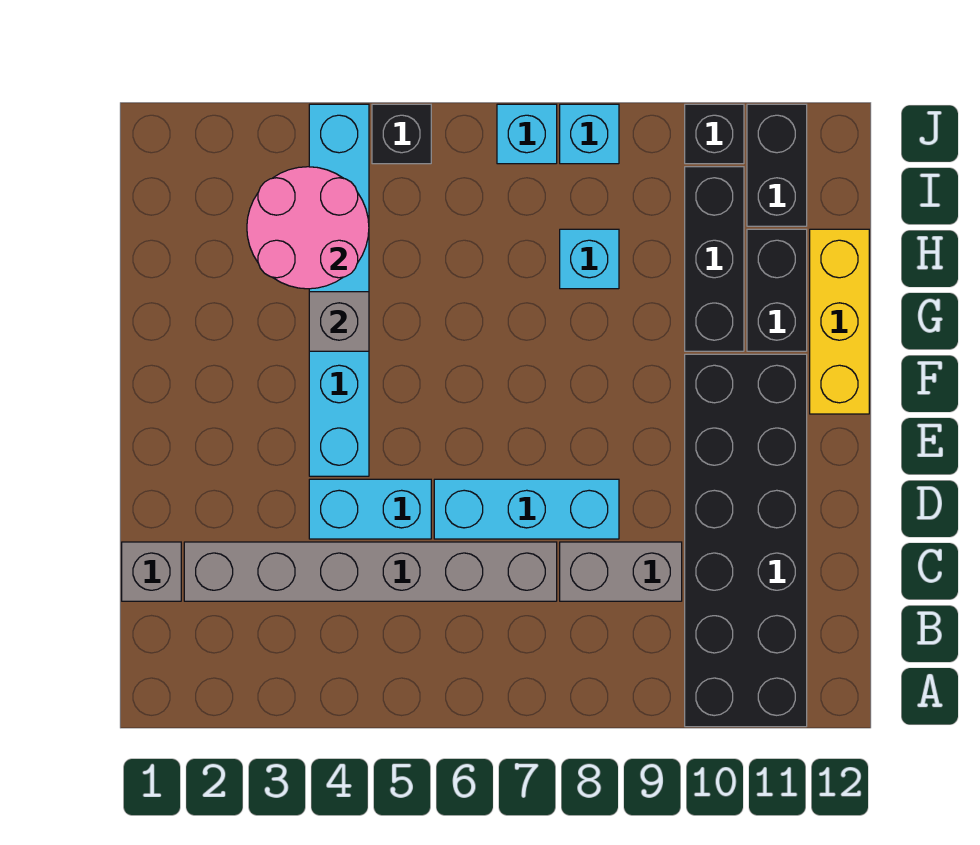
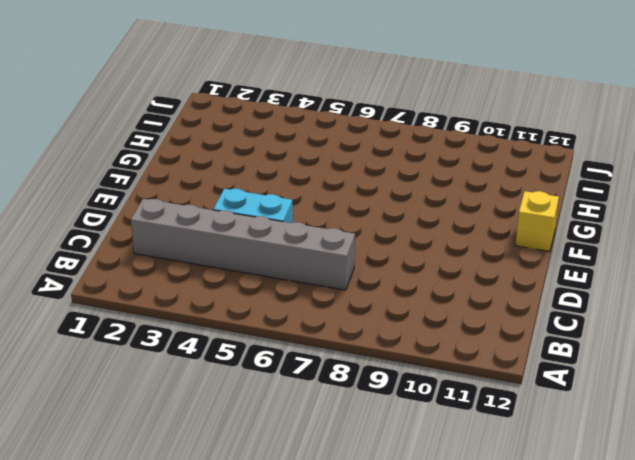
yellow 1x1 brick [515,191,559,251] -> yellow 1x3 brick [810,229,869,414]
none -> black 2x6 brick [685,354,807,727]
none -> grey 1x1 brick [122,542,181,601]
none -> grey 1x2 brick [560,542,682,601]

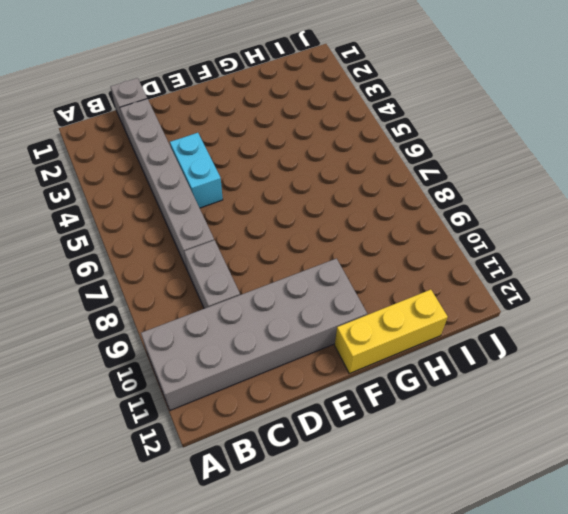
grey 2x6 brick [141,259,367,410] -> black 2x6 brick [685,354,807,727]
none -> cyan 1x3 brick [434,479,619,539]
none -> cyan 1x6 brick [309,104,369,476]
none -> black 1x3 brick [685,167,744,351]

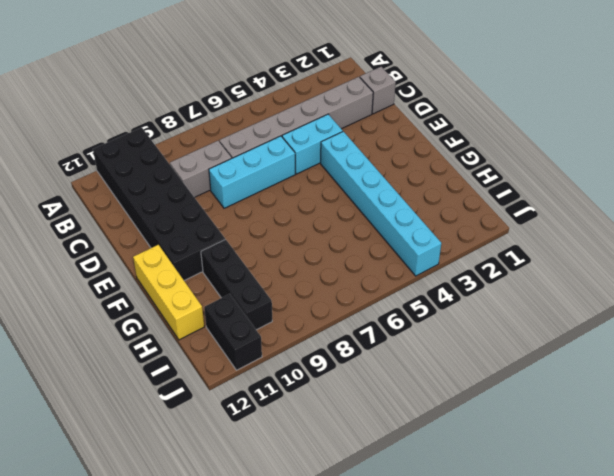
none -> black 1x2 brick [747,229,807,351]
none -> cyan 1x1 brick [560,229,619,289]
none -> black 1x1 brick [372,104,431,164]

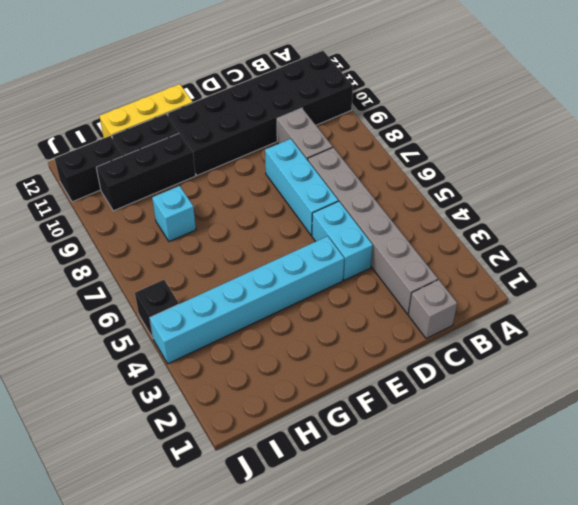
none -> cyan 1x1 brick [497,104,557,164]
none -> cyan 1x1 brick [560,104,619,164]
none -> black 1x1 brick [685,104,744,164]

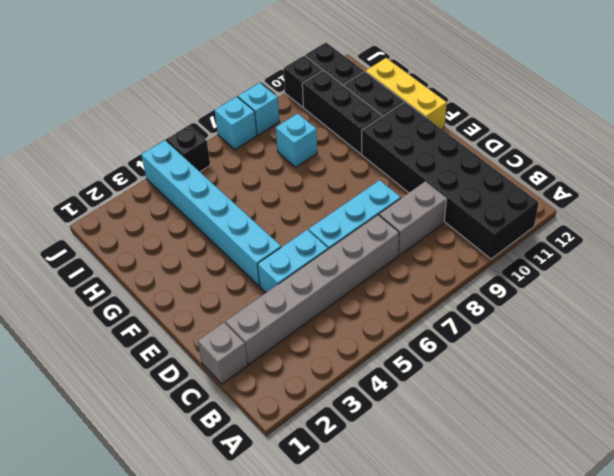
none -> grey 1x1 brick [309,292,369,351]
none -> pink 2x2 round brick [247,167,369,289]

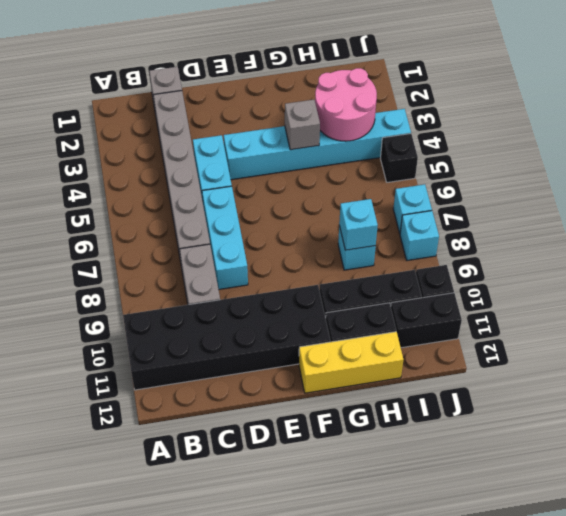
cyan 1x1 brick [339,199,378,250] -> none

